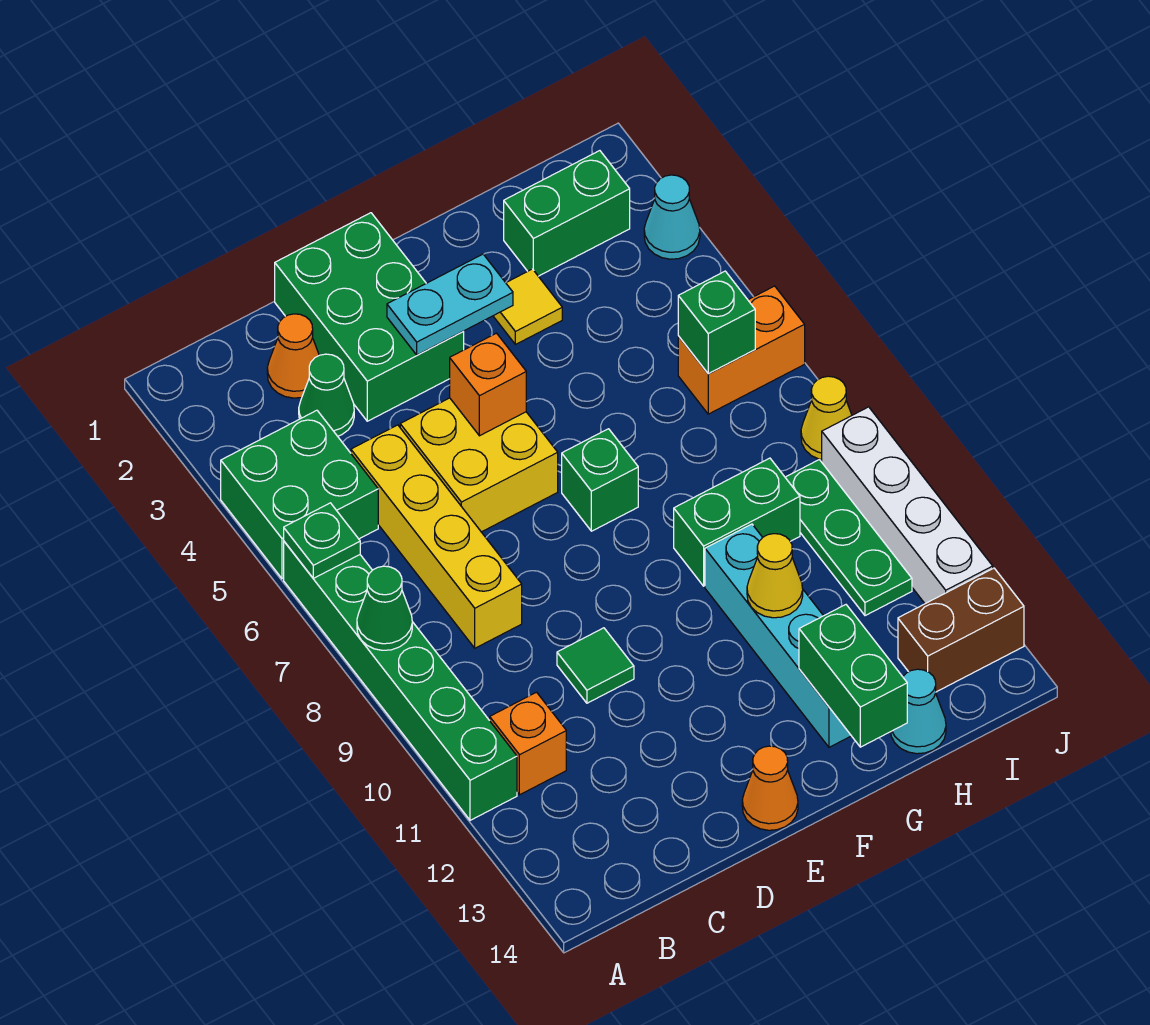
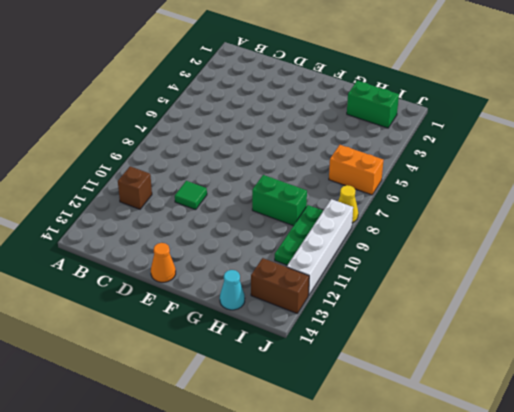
brown 1x1 brick [118,166,152,209] -> orange 1x1 brick [490,692,566,795]
none -> green 2x2 brick [221,410,378,579]
none -> green 1x6 brick [284,542,517,820]
none -> orange 1x1 cone [267,314,319,398]

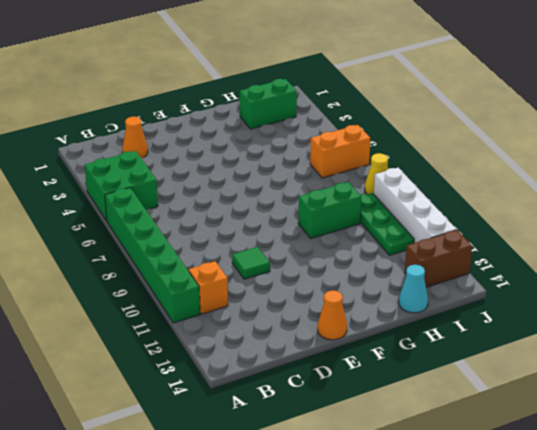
none -> green 1x1 cone [299,354,354,436]
none -> yellow 1x4 brick [351,425,522,648]
none -> green 2x3 brick [275,213,464,421]

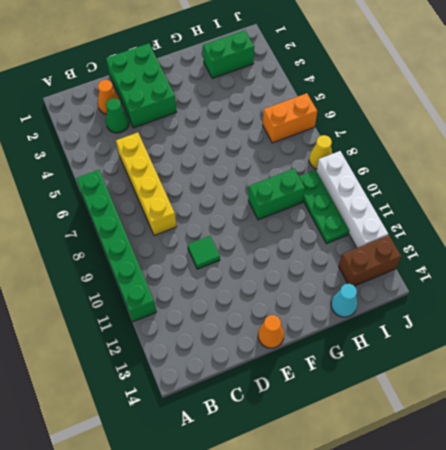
none -> green 2x2 brick [221,410,378,579]
none -> orange 1x1 brick [490,692,566,795]
none -> yellow 2x2 brick [400,398,558,532]

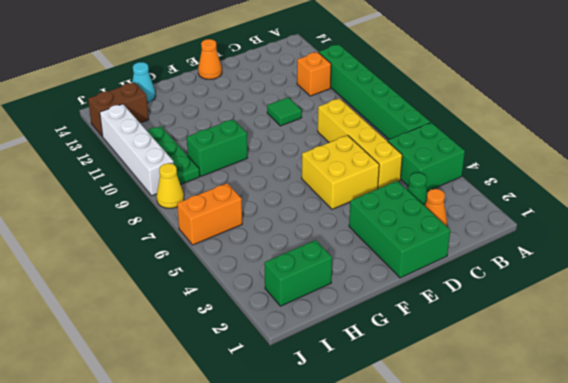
none -> green 1x1 brick [562,429,638,531]
none -> yellow 1x1 tile [493,269,562,345]
none -> cyan 1x4 brick [705,524,851,747]

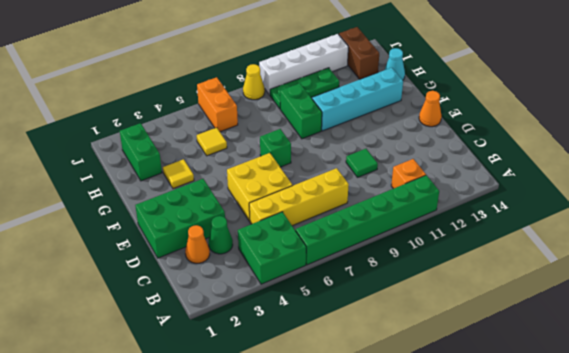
yellow 1x1 tile [197,128,227,156] -> none
none -> cyan 1x1 cone [644,175,700,259]
none -> green 1x1 plate [284,503,360,578]
none -> green 1x1 cone [357,566,412,650]

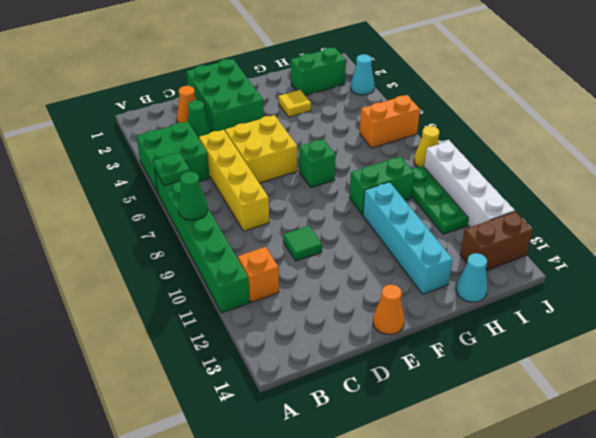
none -> cyan 1x2 plate [387,254,513,355]
none -> orange 1x1 brick [450,333,526,436]
none -> yellow 1x1 cone [747,534,803,618]

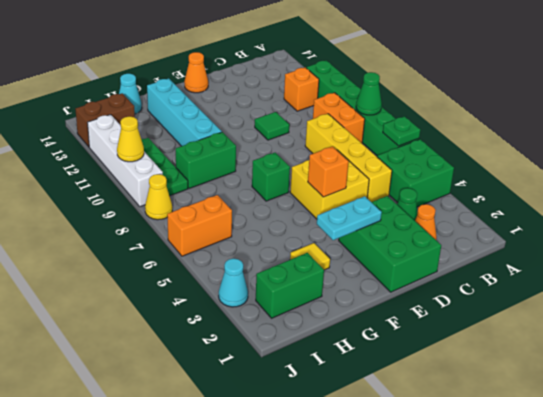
orange 1x2 brick [313,93,365,143] -> none
yellow 1x1 cone [117,116,144,162] -> yellow 1x1 cone moved to [747,534,803,618]
none -> green 1x2 brick [799,605,907,747]
none -> green 1x1 brick [678,271,755,374]

